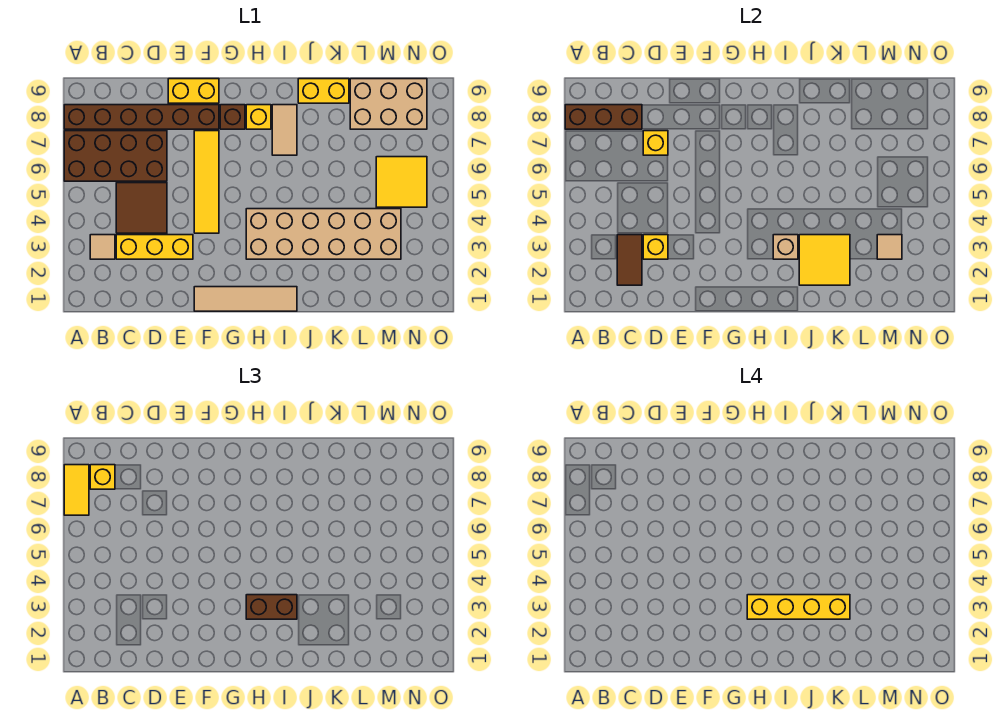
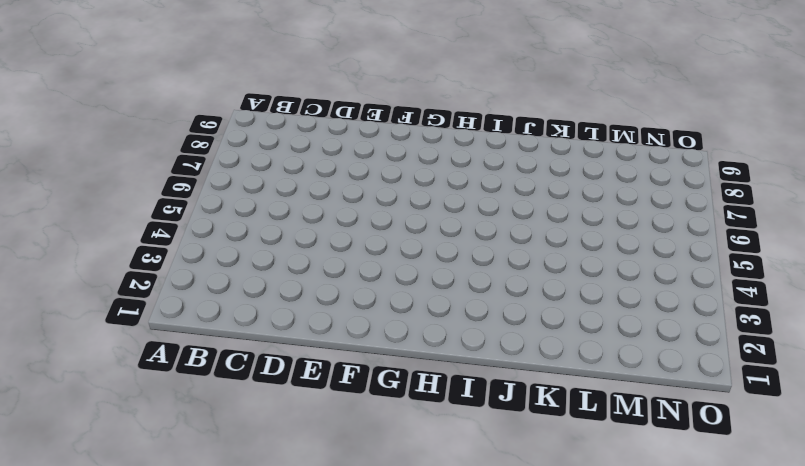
none -> brown 2x4 brick [64,131,167,181]
none -> brown 1x6 brick [64,105,219,129]
none -> tan 1x1 tile [90,235,115,259]

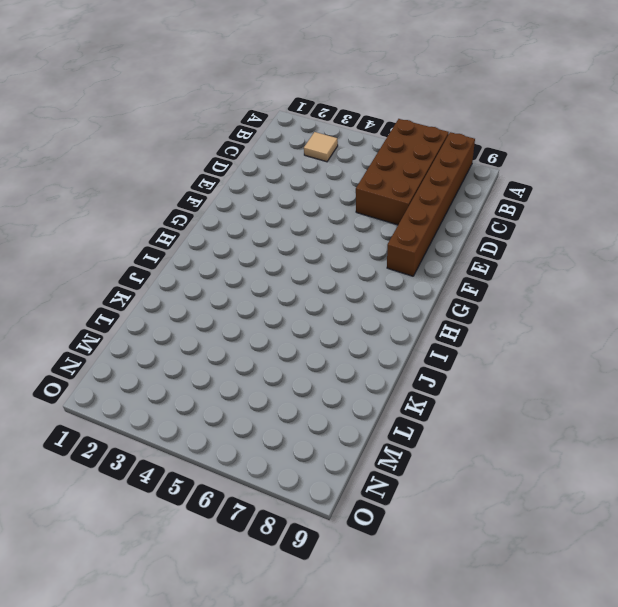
none -> yellow 1x3 brick [116,235,193,259]
none -> brown 2x2 tile [116,183,167,233]
none -> yellow 1x2 brick [168,79,219,103]

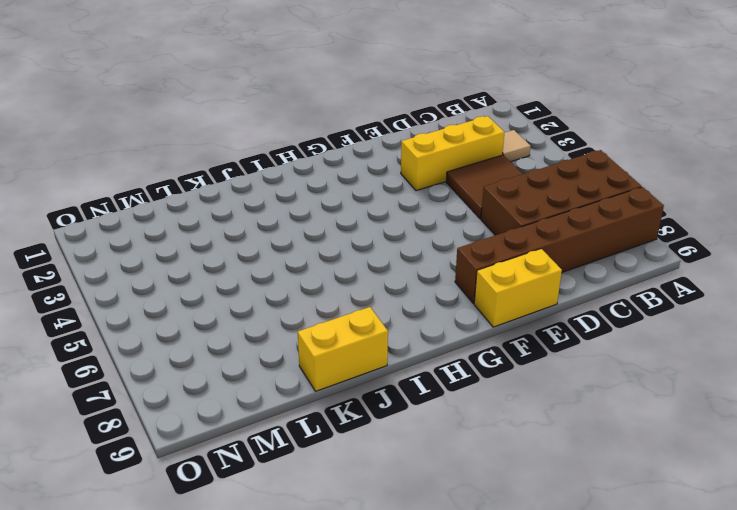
none -> tan 1x4 tile [194,287,297,311]
none -> yellow 1x4 tile [194,131,219,233]
none -> brown 1x1 brick [220,105,245,129]

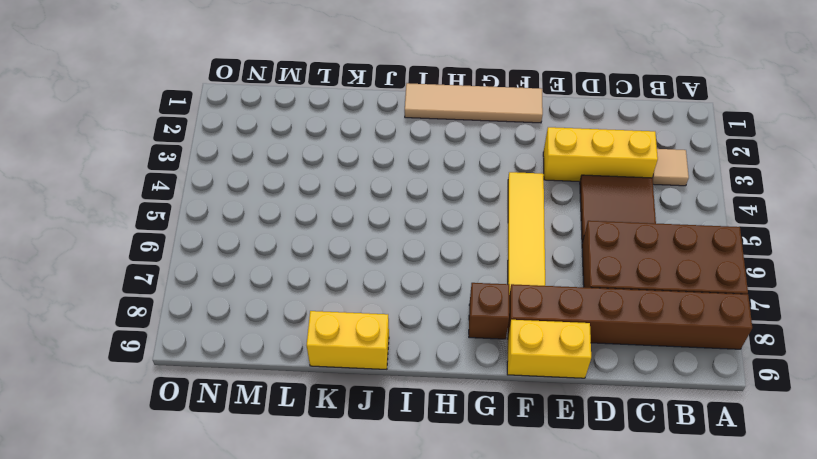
none -> tan 2x6 brick [246,209,401,259]
none -> yellow 1x1 brick [246,105,271,129]
none -> tan 1x2 tile [272,105,297,155]

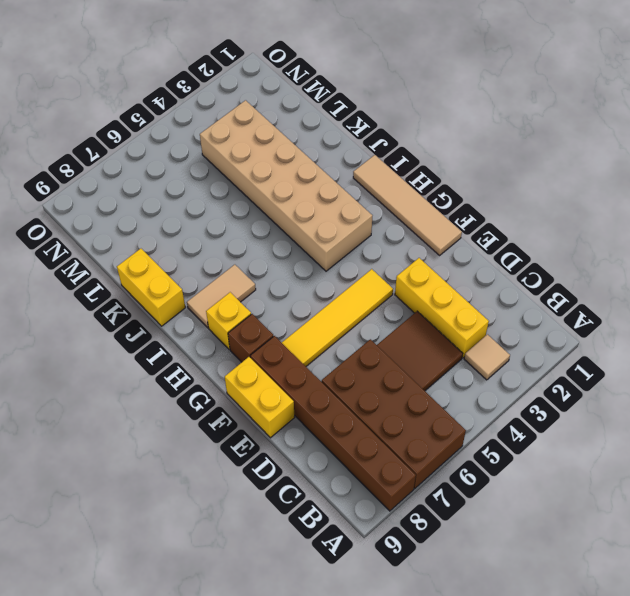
none -> tan 2x3 brick [350,79,427,129]
none -> yellow 2x2 tile [376,157,427,207]
none -> brown 1x3 brick [565,105,642,129]

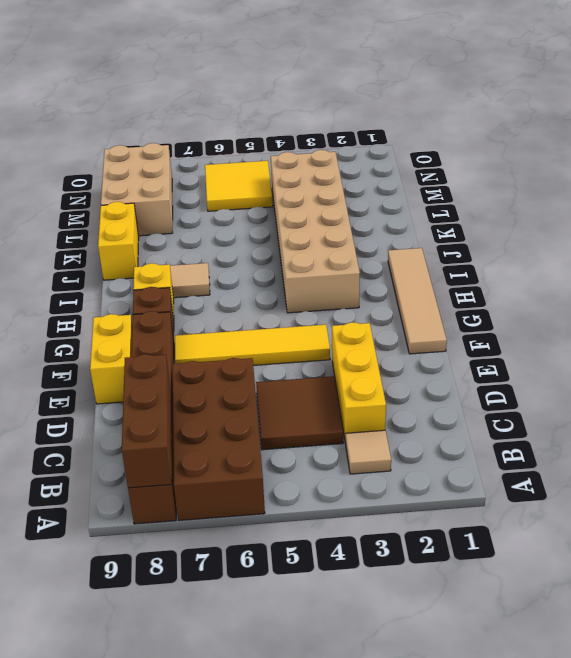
none -> brown 1x2 tile [617,235,642,285]
none -> yellow 1x1 brick [643,235,668,259]
none -> yellow 1x1 brick [643,131,668,155]

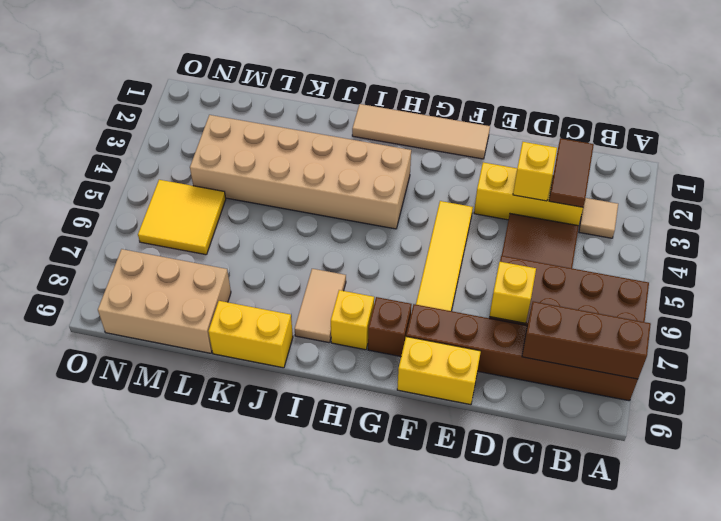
none -> tan 1x1 brick [773,235,798,259]
none -> yellow 2x2 tile [799,235,850,285]
none -> tan 1x1 tile [877,235,902,259]

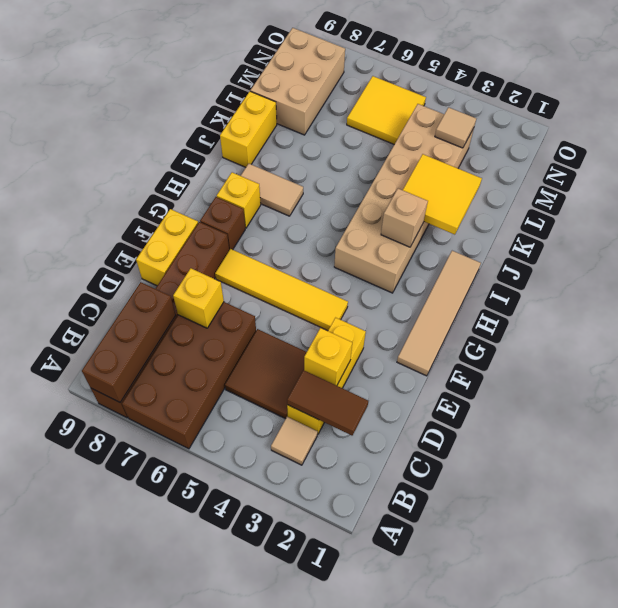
none -> yellow 1x2 tile [64,465,89,515]
none -> yellow 1x1 brick [90,465,115,489]
none -> brown 1x2 brick [246,595,297,619]

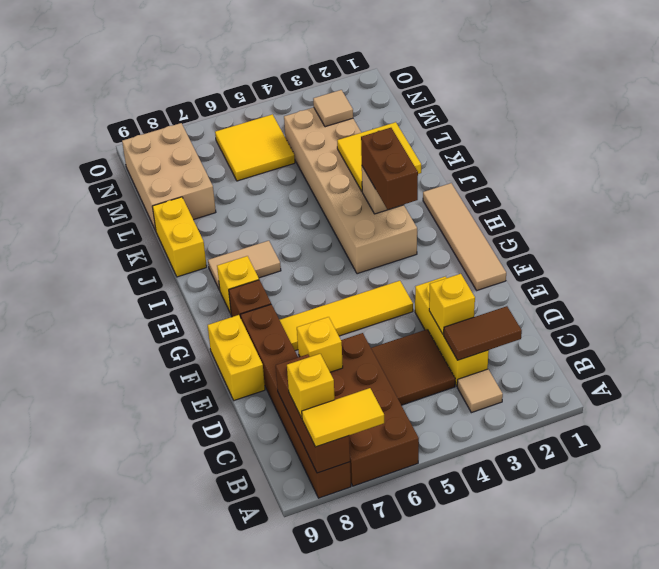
none -> yellow 1x4 brick [747,595,850,619]

